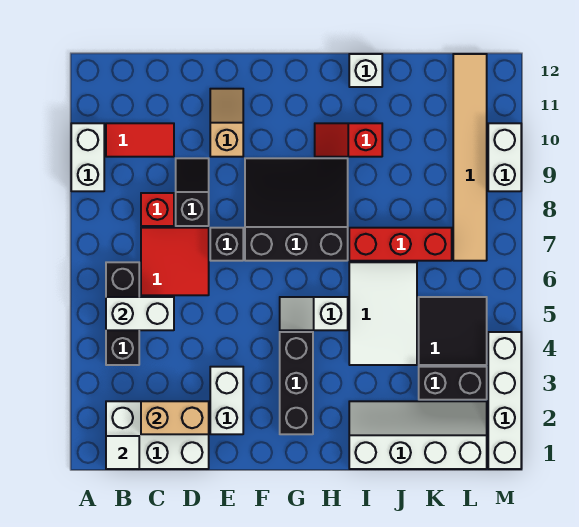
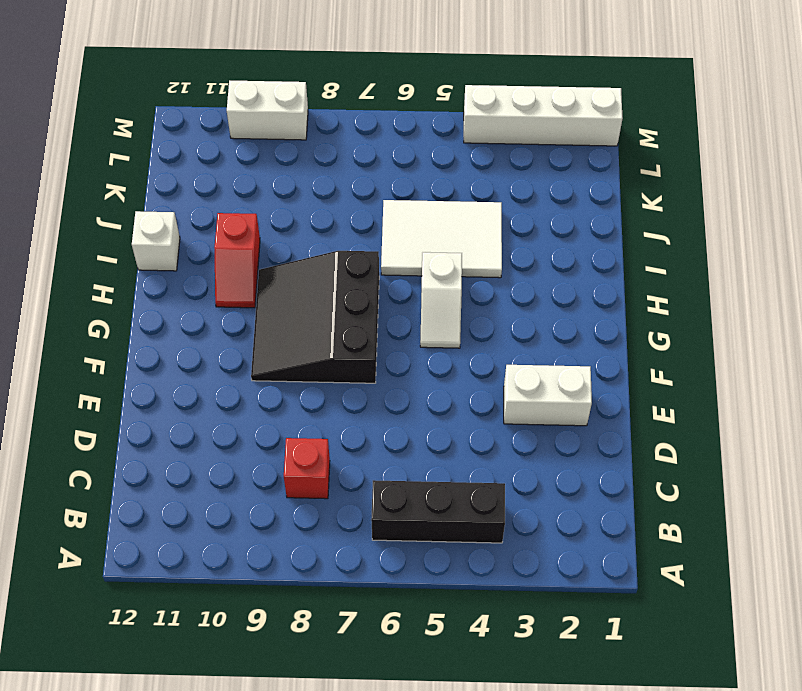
none -> white 1x2 brick [71,123,104,191]
none -> white 2x3 brick [106,401,209,469]
none -> red 1x2 tile [106,123,174,157]

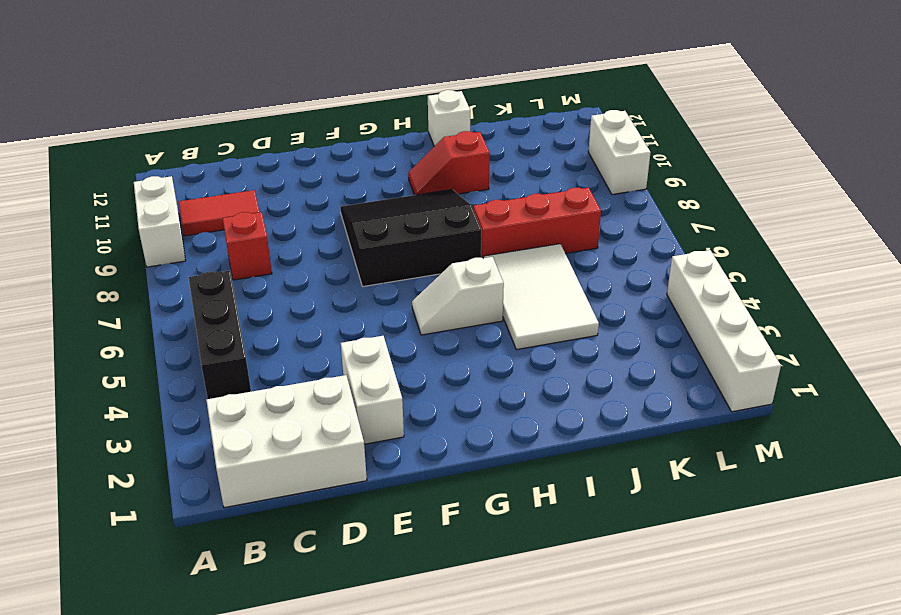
none -> red 2x2 tile [141,228,209,295]
none -> black 1x2 slope [176,158,209,226]
none -> black 1x1 brick [210,228,243,261]

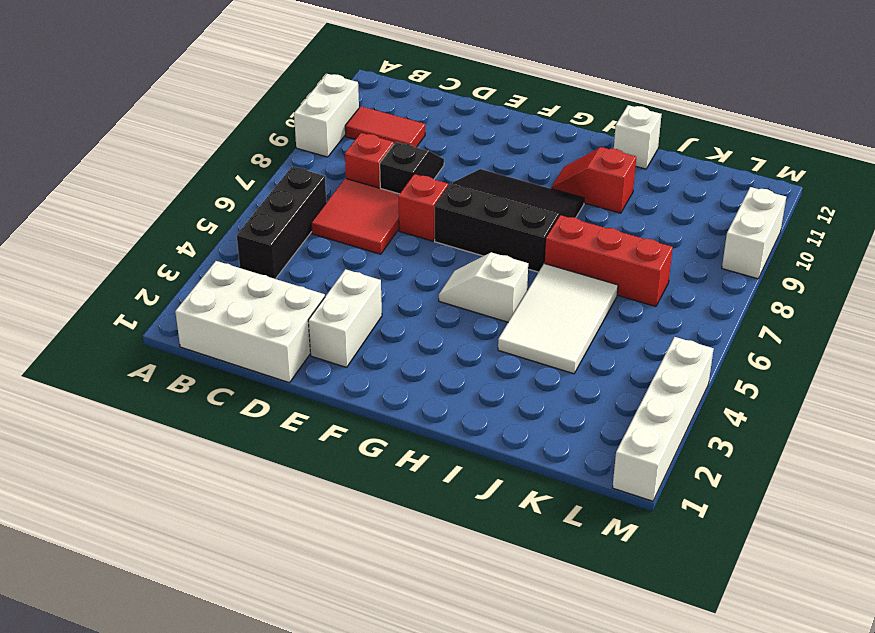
red 1x1 brick [398,174,448,241] -> black 1x1 brick [210,228,243,261]
none -> tan 1x2 slope [210,89,243,157]
none -> black 1x3 brick [280,332,313,434]
none -> white 2x4 slope [349,401,487,469]

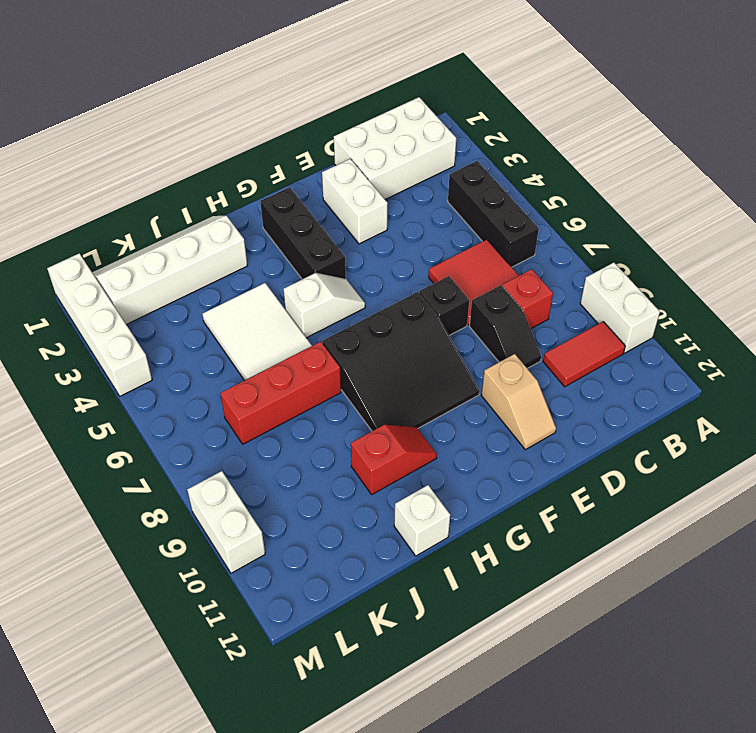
white 2x4 slope [92,216,247,325] -> white 2x4 slope turned to [349,401,487,469]
none -> black 1x2 brick [419,367,487,400]
none -> black 2x2 tile [419,297,487,365]
none -> tan 1x6 tile [453,54,487,261]

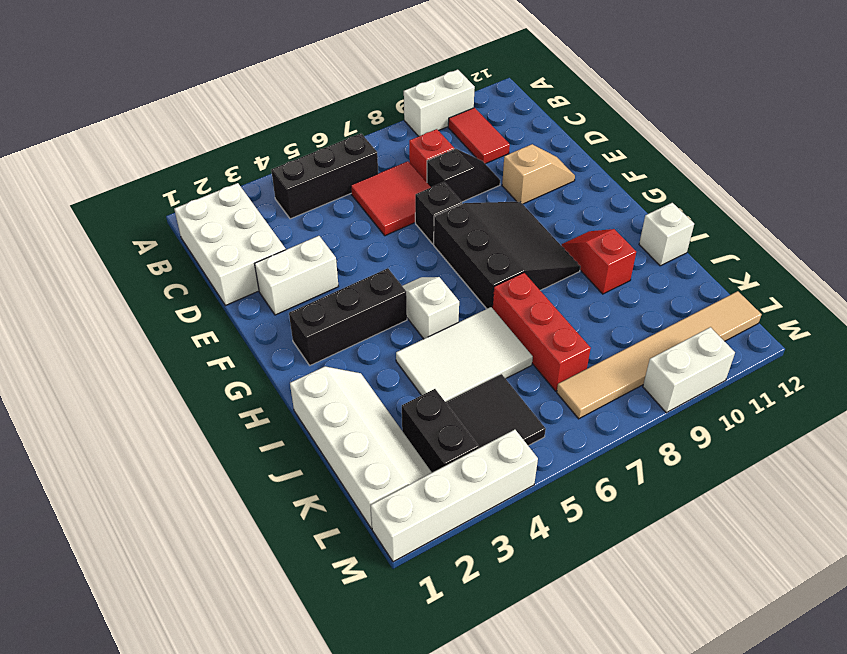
none -> white 1x1 tile [106,436,139,469]
none -> white 1x2 brick [106,297,174,330]
none -> tan 1x2 brick [141,401,209,434]

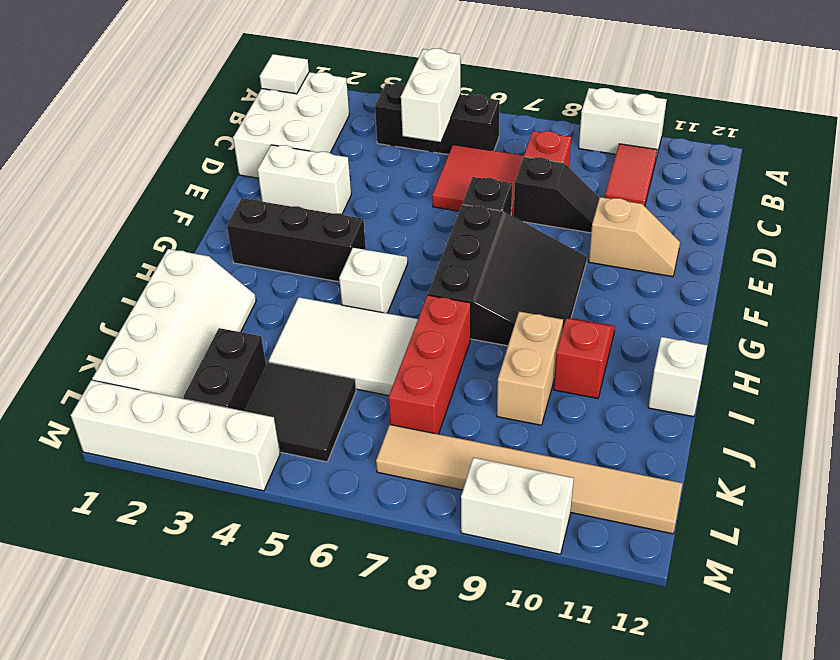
tan 1x2 brick [497,312,563,425] -> tan 1x2 brick moved to [141,401,209,434]

